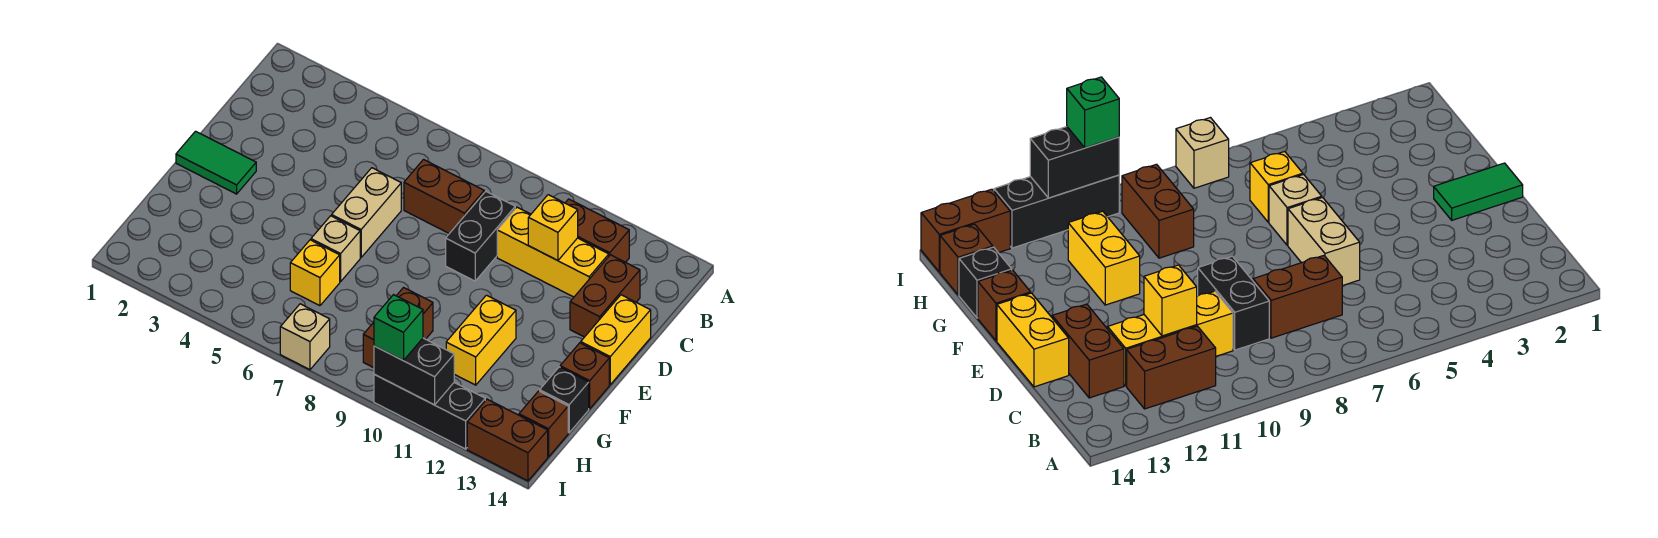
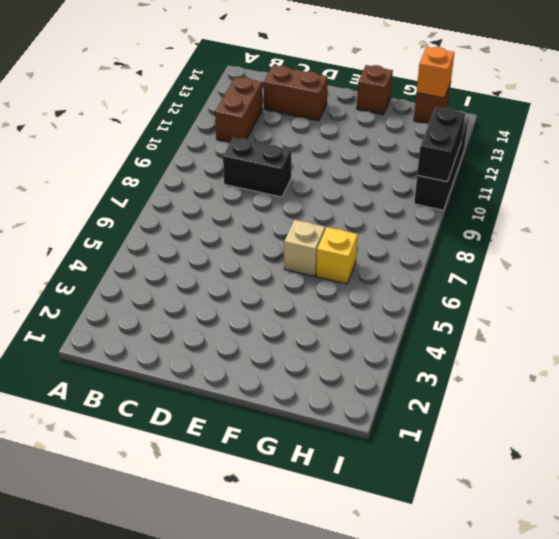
orange 1x1 brick [416,47,454,98] -> none
none -> brown 1x2 brick [404,160,484,234]
none -> yellow 1x3 brick [497,207,609,297]
none -> tan 1x2 brick [332,168,401,257]

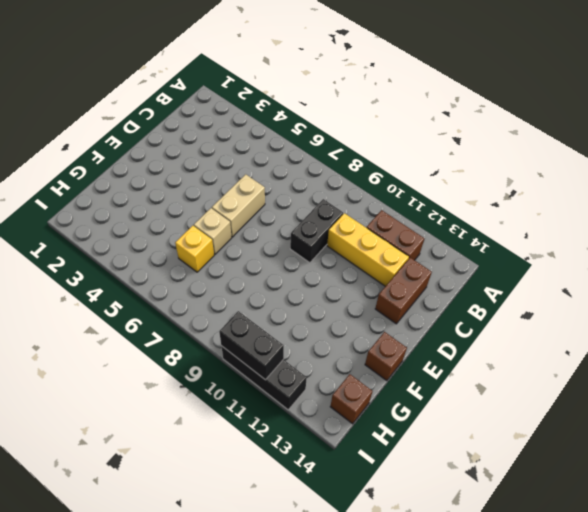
none -> brown 1x2 brick [404,160,484,234]
none -> yellow 1x2 brick [581,295,651,384]
none -> green 1x2 tile [176,131,256,194]

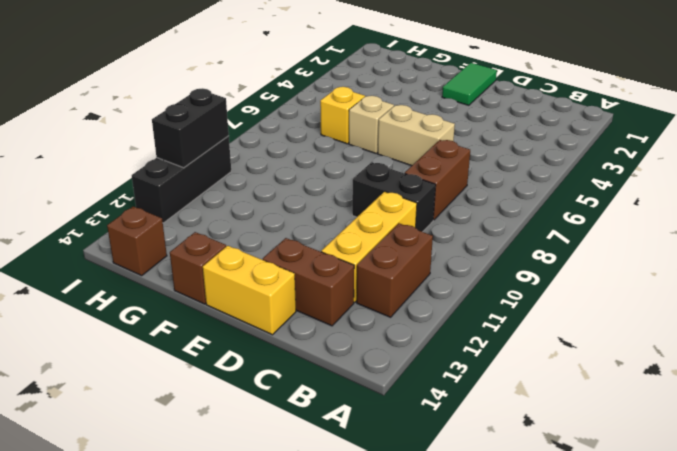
none -> yellow 1x2 brick [446,295,516,385]
none -> brown 1x2 brick [363,288,433,368]
none -> black 1x1 brick [540,367,589,433]

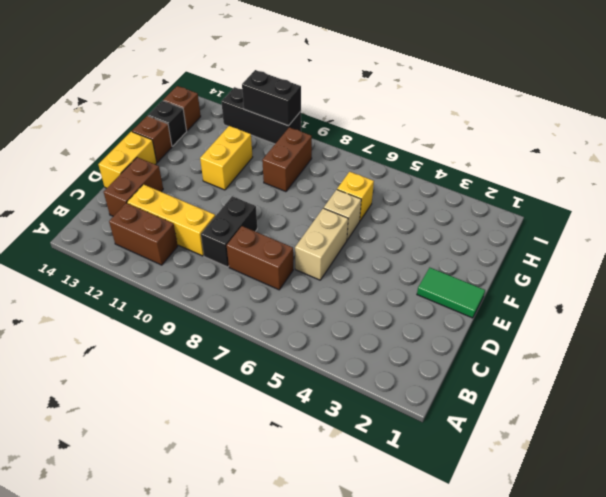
none -> tan 1x1 brick [280,304,330,370]
none -> brown 1x2 brick [467,399,548,481]
none -> yellow 1x1 brick [528,195,578,261]

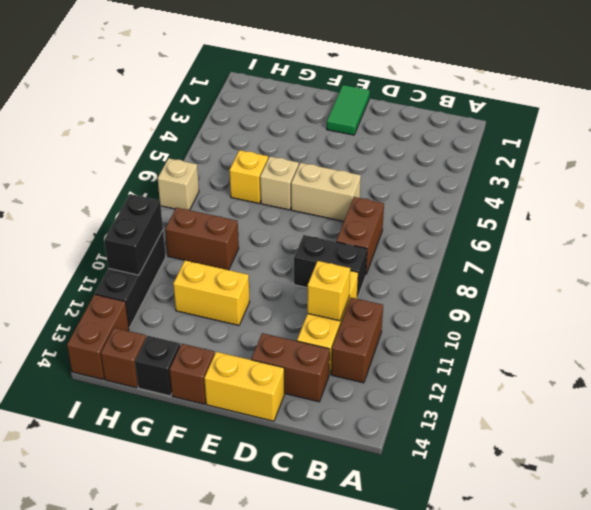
none -> green 1x1 brick [374,295,423,360]

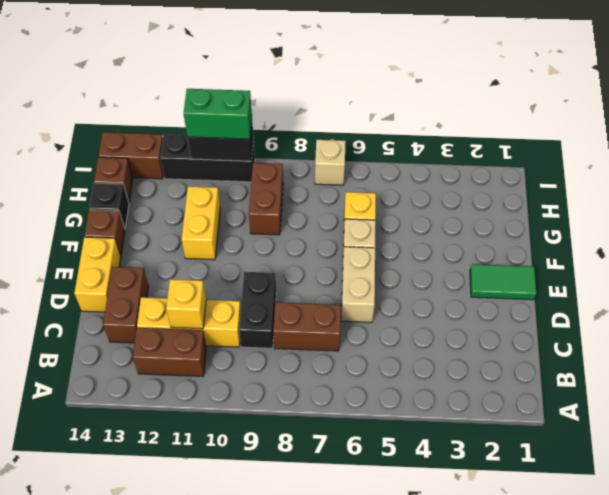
green 1x2 brick [184,89,252,139] -> green 1x1 brick [374,295,423,360]

